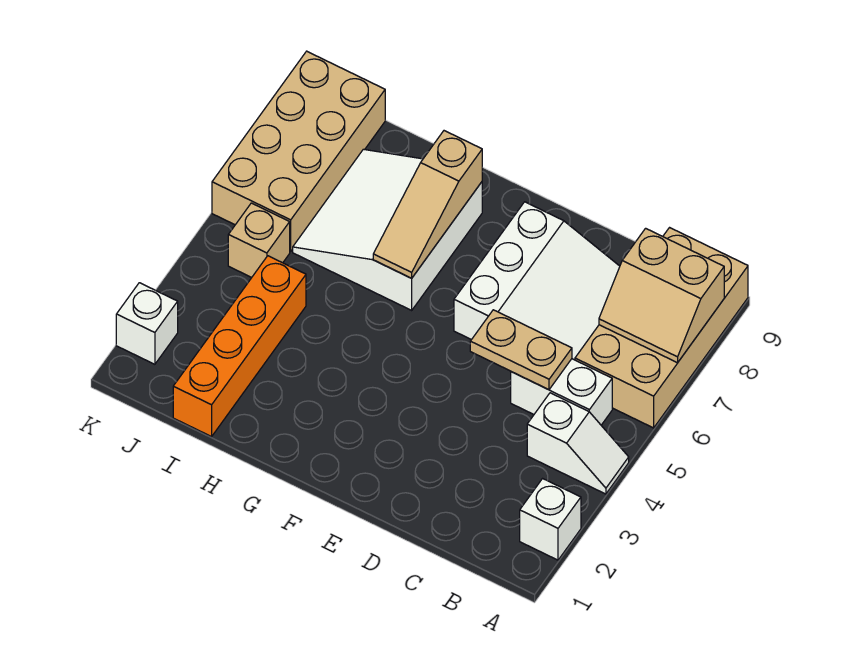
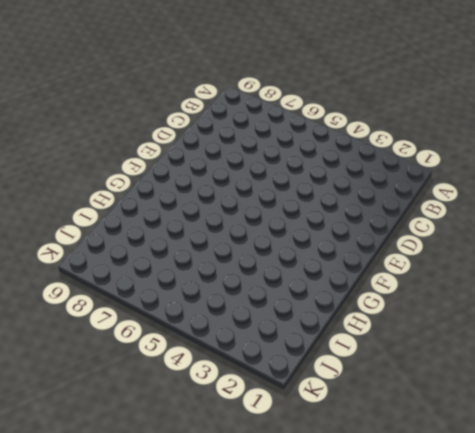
none -> white 1x1 brick [520,479,581,560]
none -> white 1x2 slope [527,393,629,494]
none -> tan 2x4 brick [575,228,748,428]

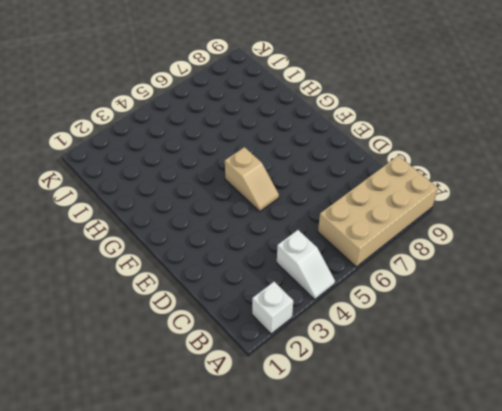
tan 1x2 slope [225,147,279,212] -> none
none -> white 1x2 brick [511,359,612,425]
none -> white 3x3 slope [454,202,620,360]
none -> white 3x3 slope [293,149,482,310]

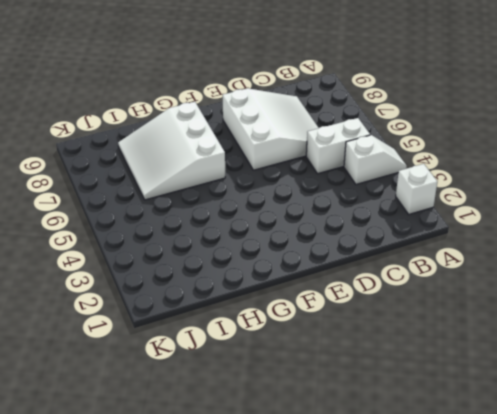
none -> tan 2x4 brick [575,228,748,428]
none -> orange 1x4 brick [173,256,306,437]
none -> tan 1x1 brick [228,203,290,277]

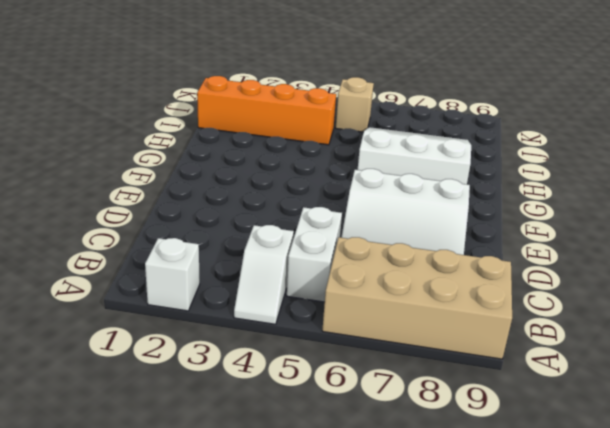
none -> tan 2x4 brick [212,51,385,252]
none -> white 1x1 brick [116,283,178,364]
none -> tan 2x2 slope [599,228,724,363]

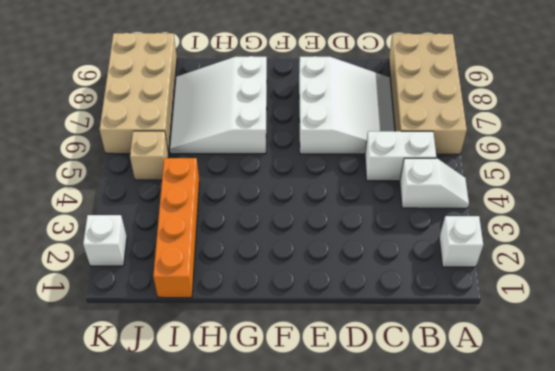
none -> tan 2x2 slope [599,228,724,363]
none -> tan 1x2 plate [470,310,572,390]
none -> tan 1x3 slope [373,131,482,278]

